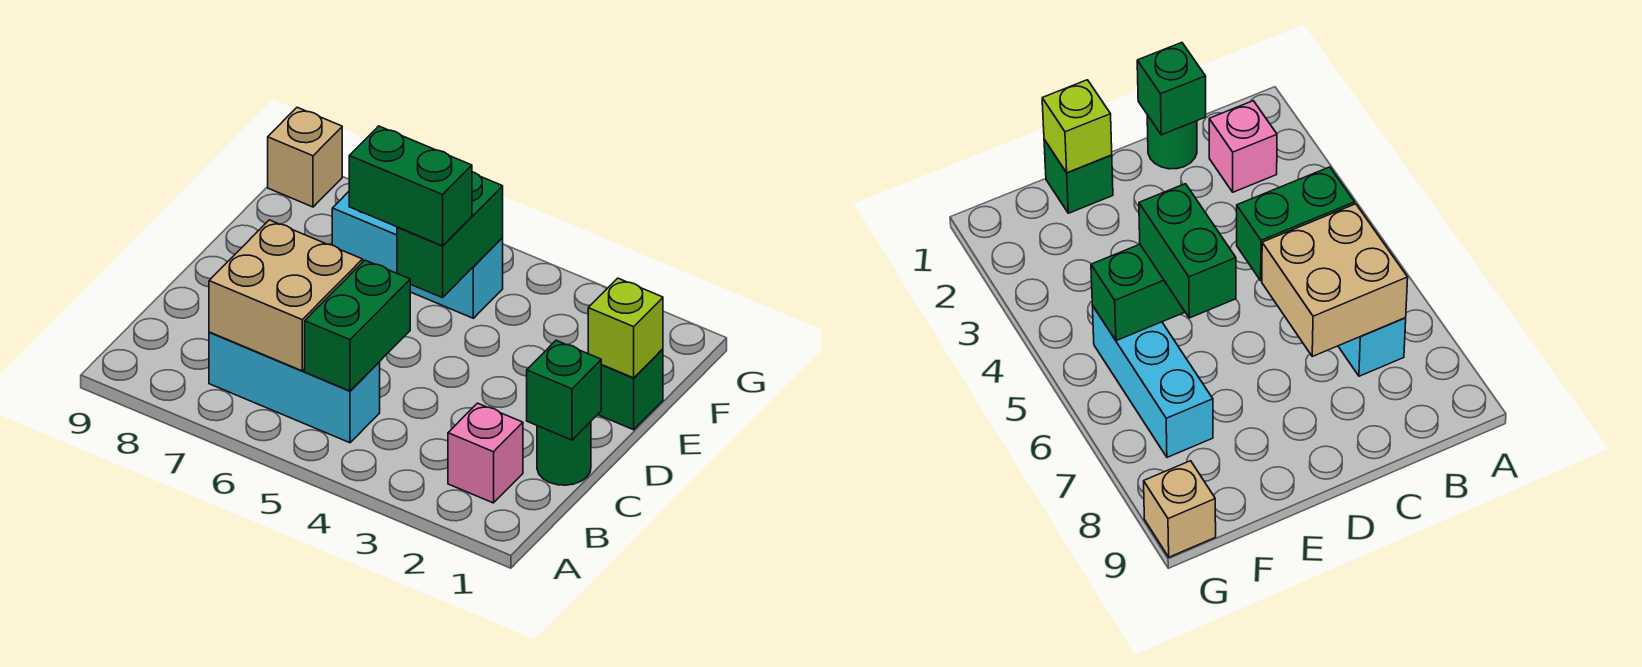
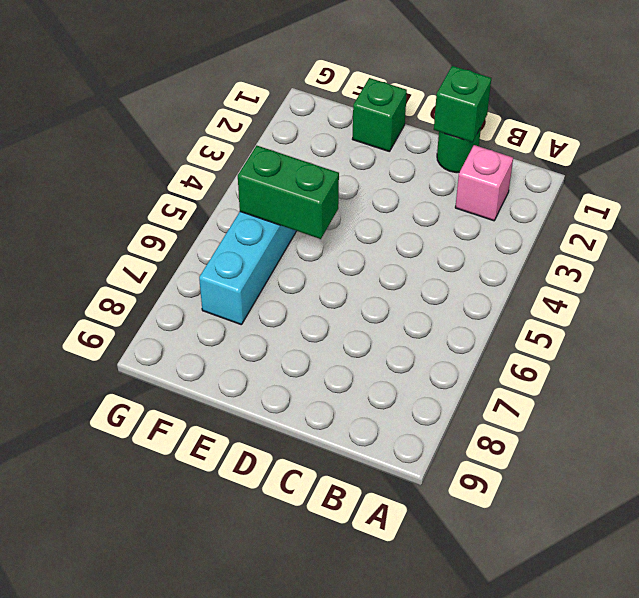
none -> cyan 1x3 brick [209,332,380,443]
none -> tan 1x1 brick [268,107,342,207]
none -> green 1x2 brick [305,260,410,391]

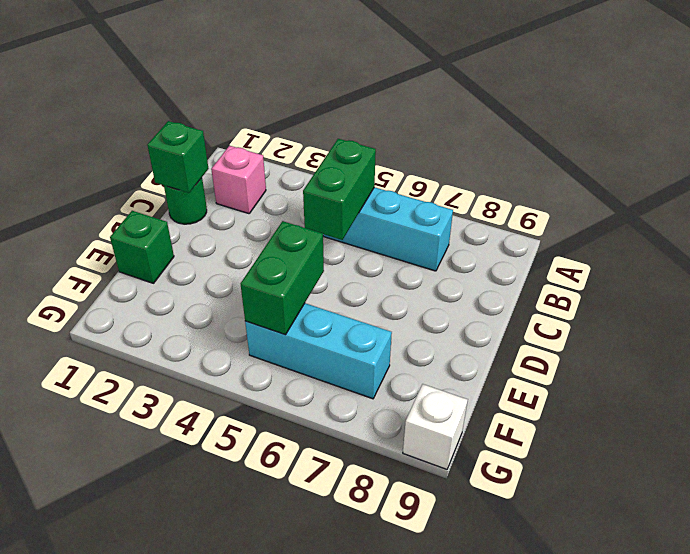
white 1x1 brick [403,384,468,469] -> tan 1x1 brick [268,107,342,207]
none -> tan 2x2 brick [209,220,363,371]
none -> lime 1x1 brick [588,278,663,378]
none -> green 1x2 brick [349,126,472,246]

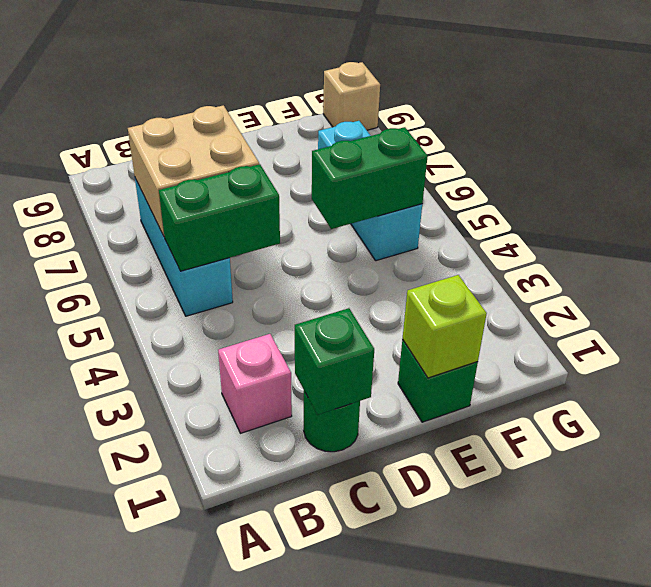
none -> green 1x2 brick [349,126,472,246]

